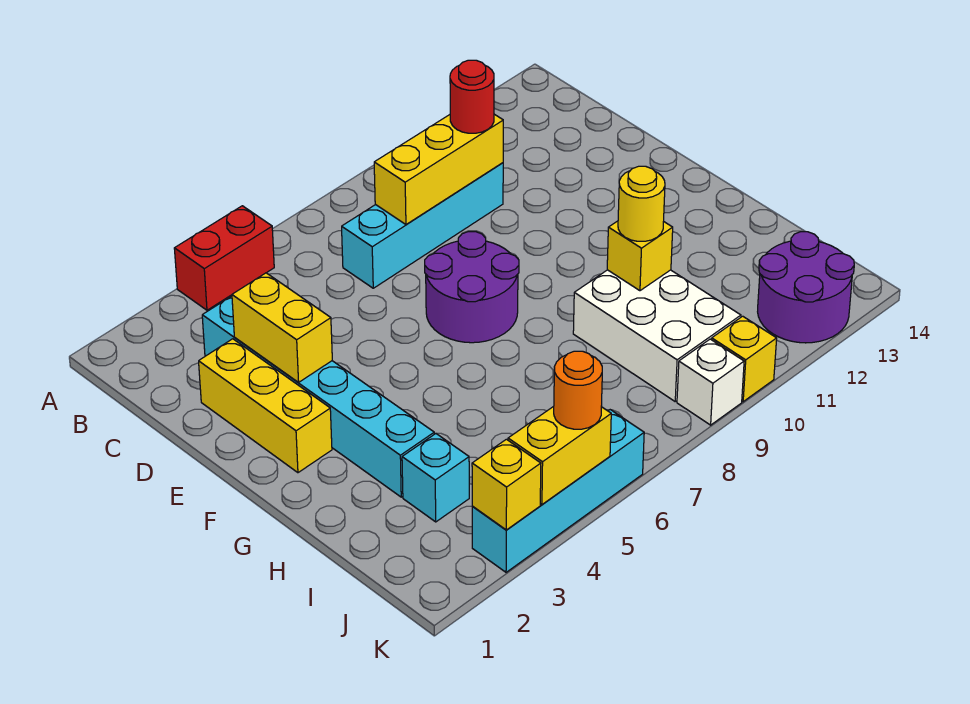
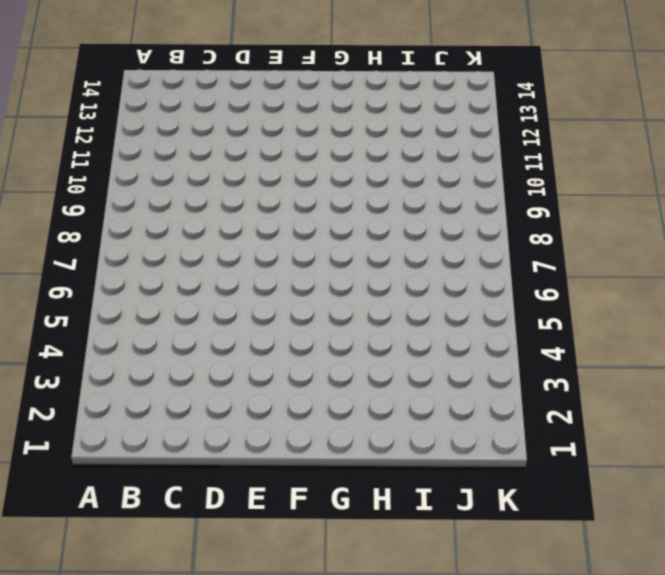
none -> red 1x2 brick [174,206,274,310]
none -> cyan 1x6 brick [202,296,434,497]
none -> cyan 1x4 brick [342,163,503,288]

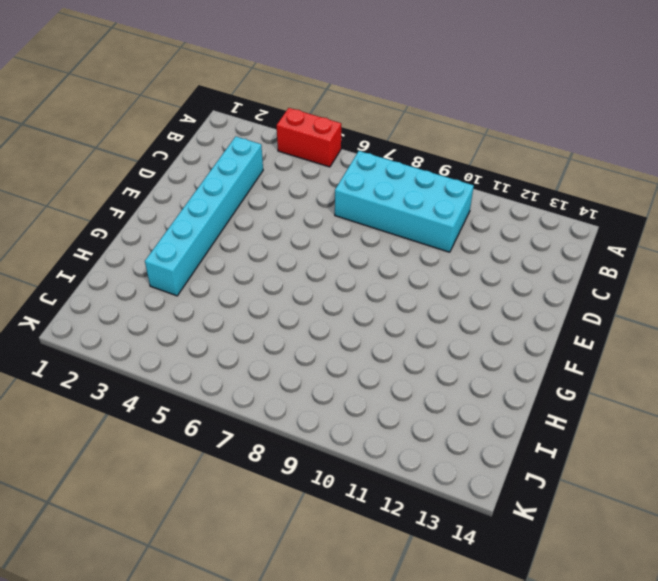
cyan 2x4 brick [335,151,474,252] -> cyan 1x4 brick [342,163,503,288]
none -> yellow 1x3 brick [199,339,332,473]
none -> purple 2x2 round brick [425,232,519,343]
none -> white 2x3 brick [573,270,741,401]

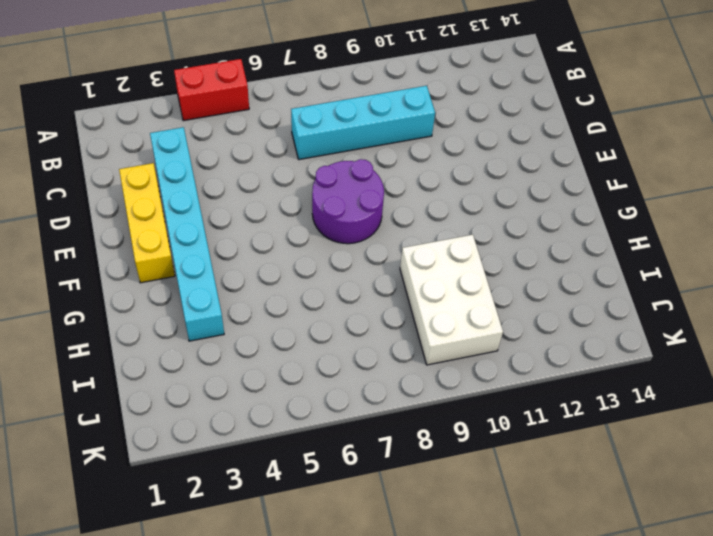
none -> cyan 1x1 brick [402,434,469,522]
none -> purple 2x2 round brick [758,232,854,343]
none -> cyan 1x4 brick [472,410,644,572]

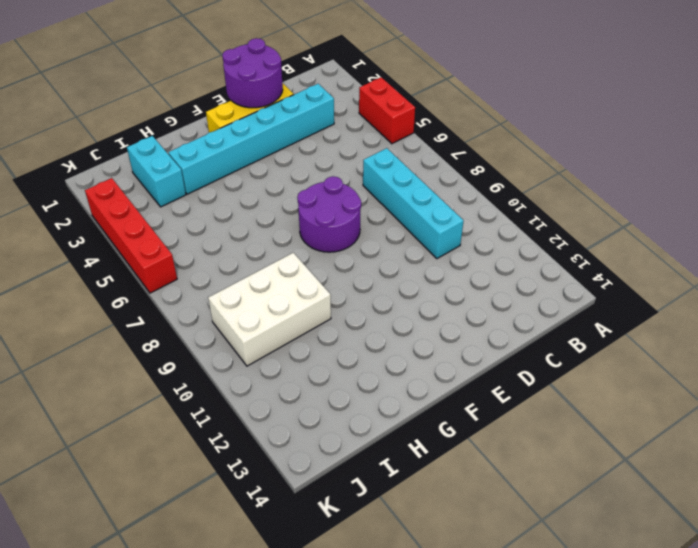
purple 2x2 round brick [222,38,283,108] -> purple 2x2 round brick moved to [758,232,854,343]
cyan 1x2 brick [127,136,186,207] -> cyan 1x1 brick [402,434,469,522]
red 1x4 brick [85,178,177,293] -> cyan 1x4 brick [472,410,644,572]
none -> white 1x1 brick [677,339,744,425]
none -> yellow 1x1 brick [712,316,777,402]
none -> yellow 1x3 brick [374,114,503,224]

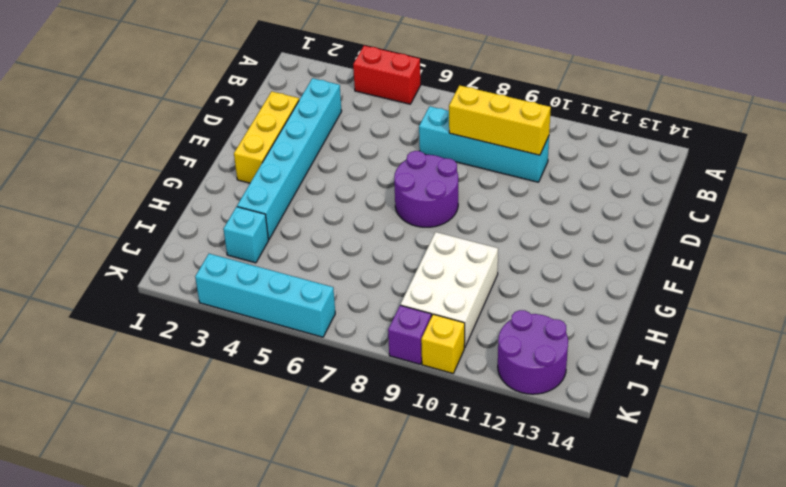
purple 1x1 brick [388,305,431,364] -> white 1x1 brick [677,339,744,425]
none -> yellow 1x2 brick [232,273,332,383]
none -> yellow 1x1 brick [607,221,673,291]
none -> yellow 1x1 brick [472,439,541,530]

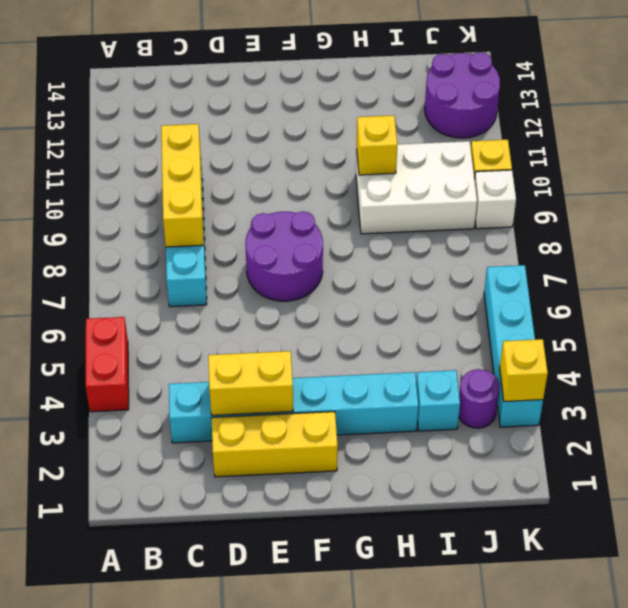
purple 1x1 round brick [459,369,500,428] -> none
none -> yellow 1x2 brick [508,406,611,504]
none -> red 1x1 round brick [450,60,494,133]
none -> yellow 1x1 round brick [618,166,665,241]

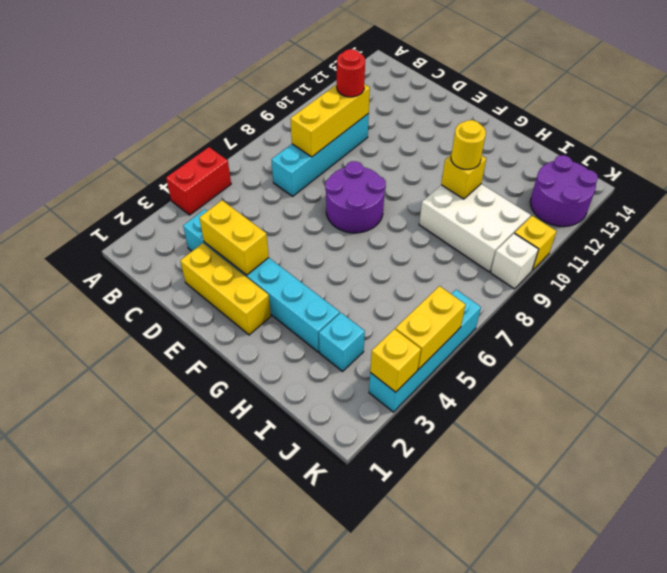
none -> orange 1x1 round brick [554,351,602,429]

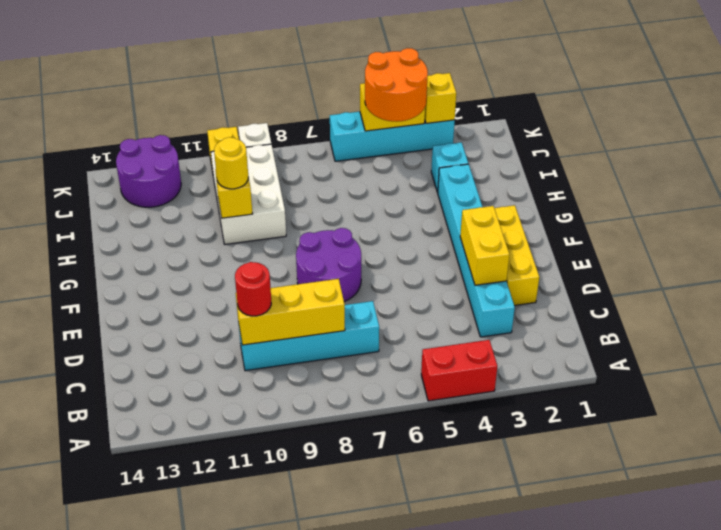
orange 2x2 round brick [365,48,428,122] -> orange 1x1 round brick [554,351,602,429]

